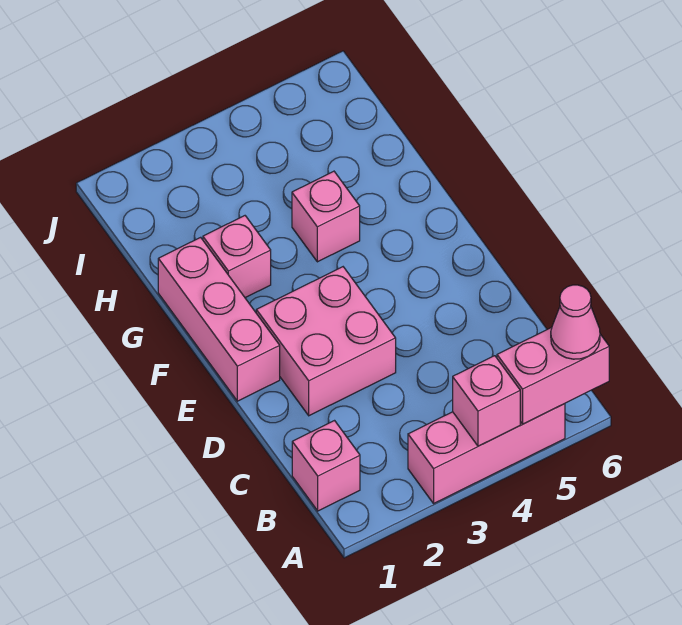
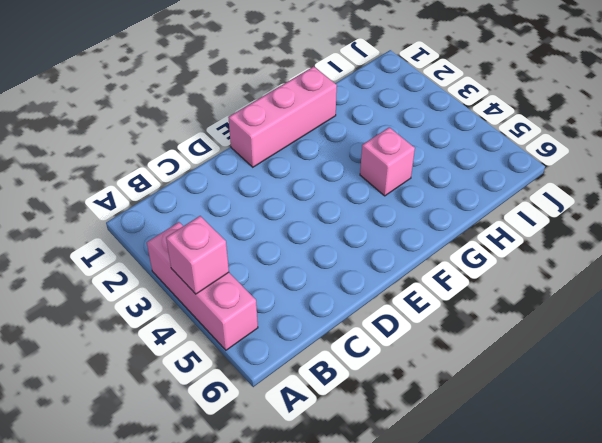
none -> pink 1x1 brick [292,421,360,511]
none -> pink 2x2 brick [256,267,396,416]

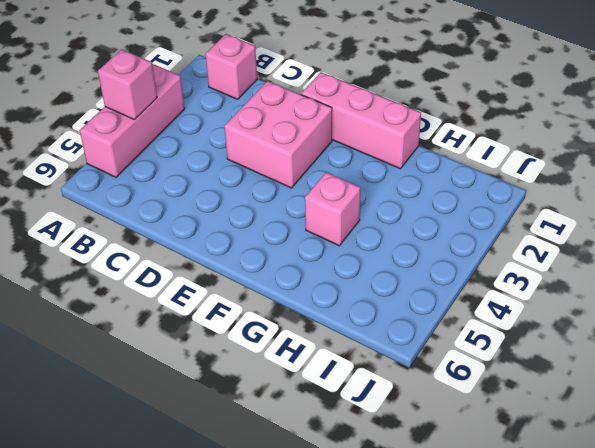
none -> pink 1x1 brick [203,216,271,298]
none -> pink 1x2 brick [497,327,609,424]

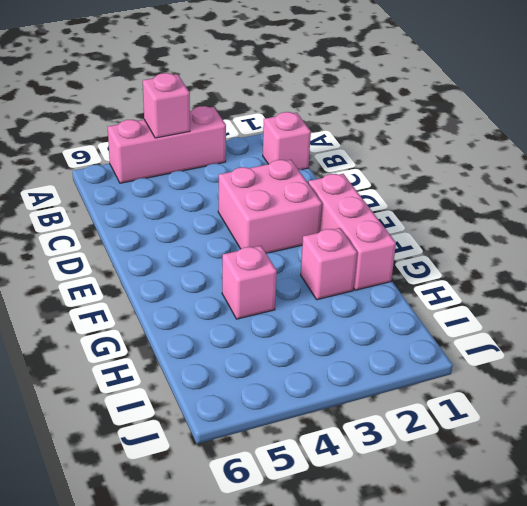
none -> pink 1x2 brick [497,327,609,424]
none -> pink 1x1 cone [551,285,600,359]

